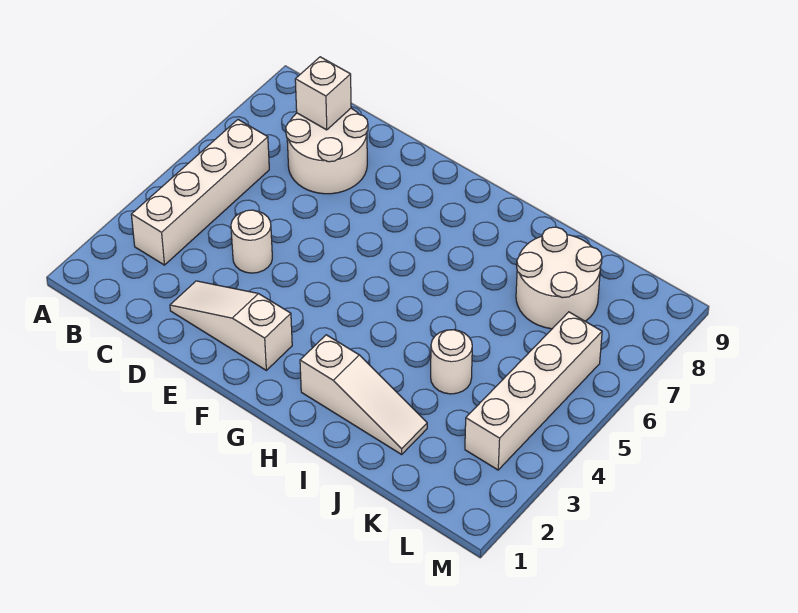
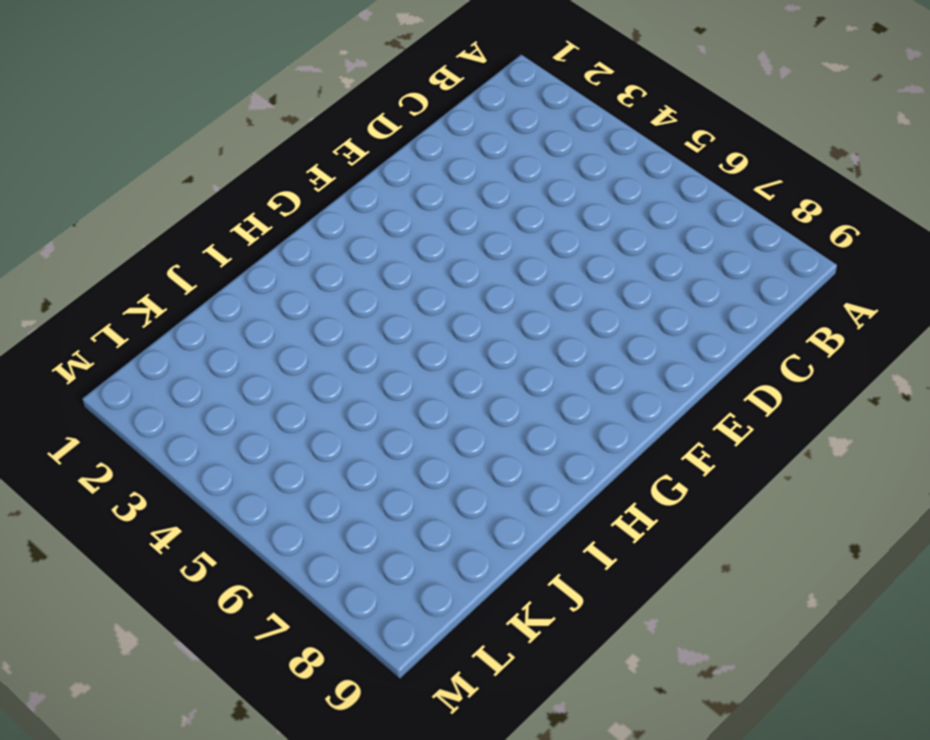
none -> white 1x4 brick [131,120,269,265]
none -> white 2x2 round brick [286,108,368,194]

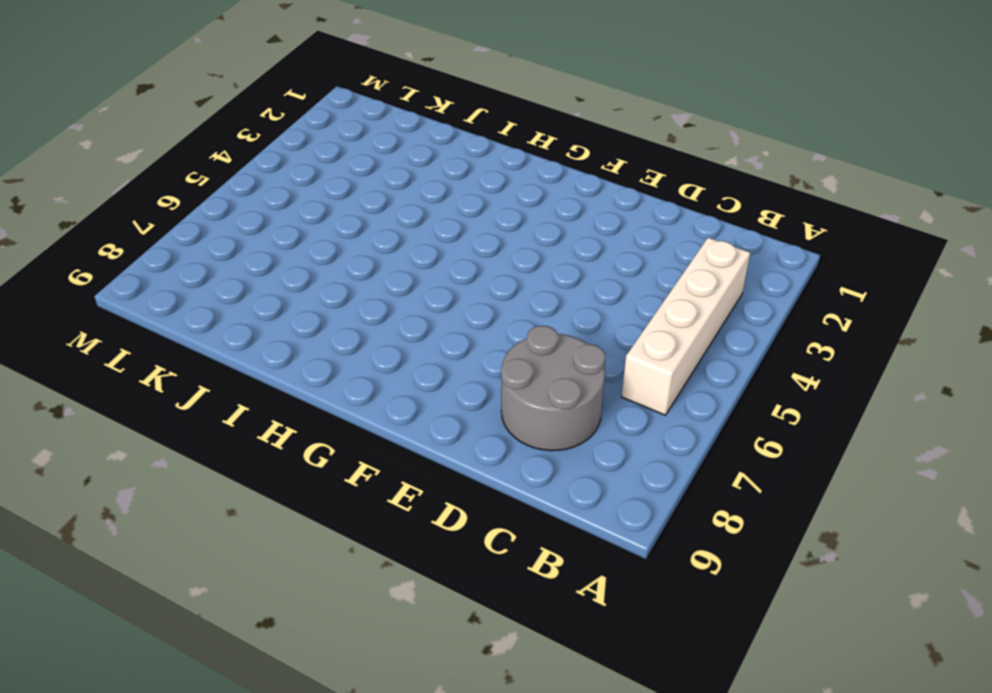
grey 2x2 round brick [501,326,605,451] -> white 2x2 round brick [286,108,368,194]
none -> white 1x3 slope [170,281,292,370]
none -> white 1x1 round brick [231,210,272,273]

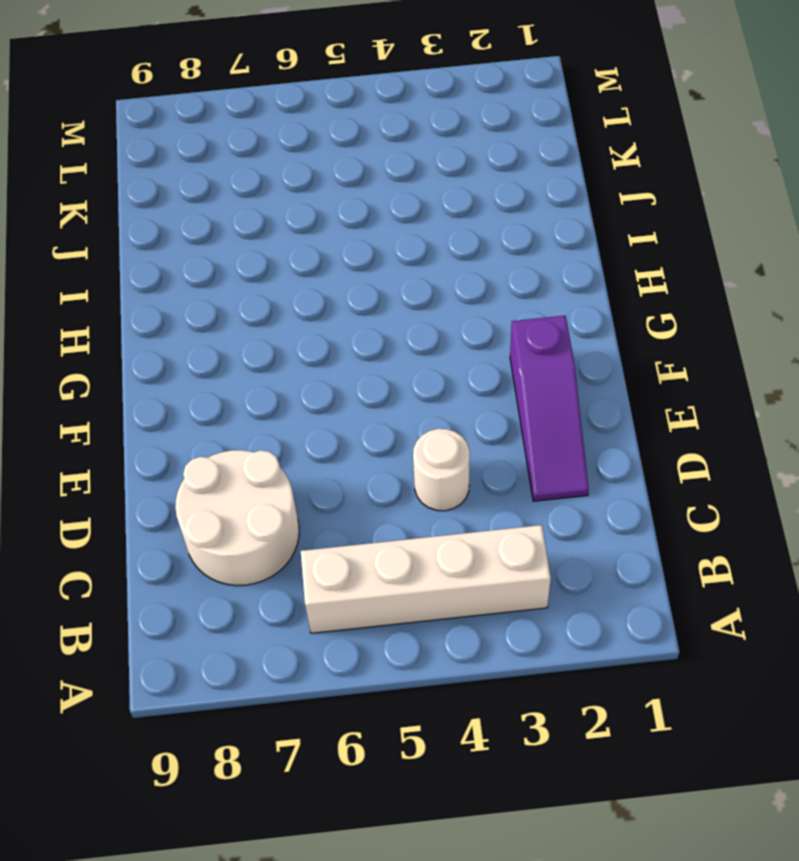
purple 1x3 slope [510,316,589,501] -> white 1x3 slope [170,281,292,370]
none -> white 1x3 slope [300,335,427,454]
none -> white 1x1 round brick [431,330,472,394]

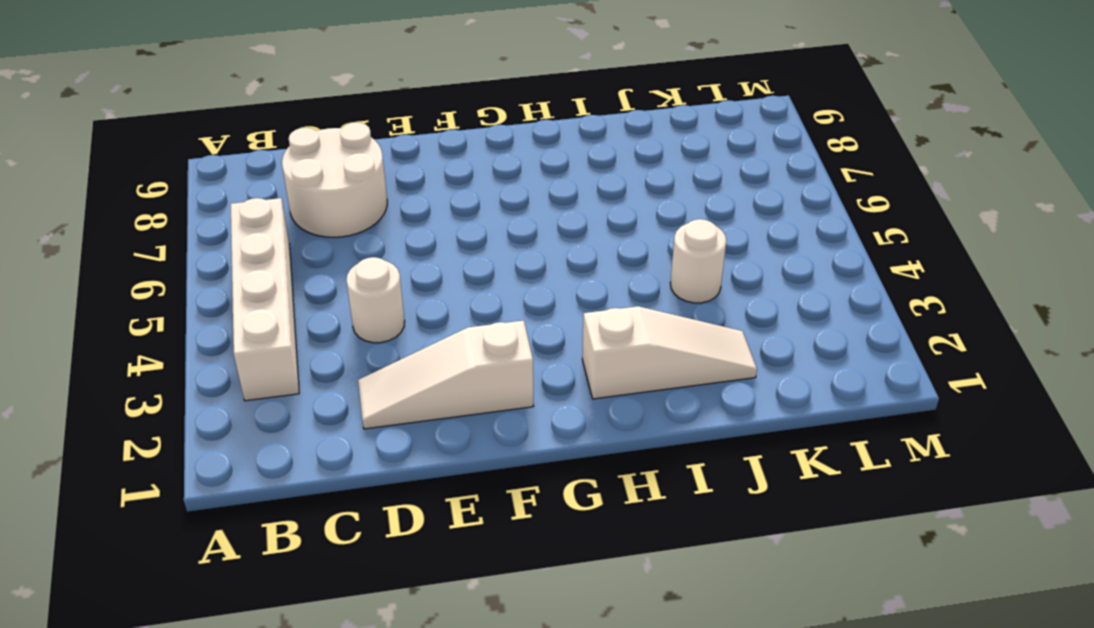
none -> white 2x2 round brick [516,227,602,329]
none -> white 1x4 brick [465,312,602,470]

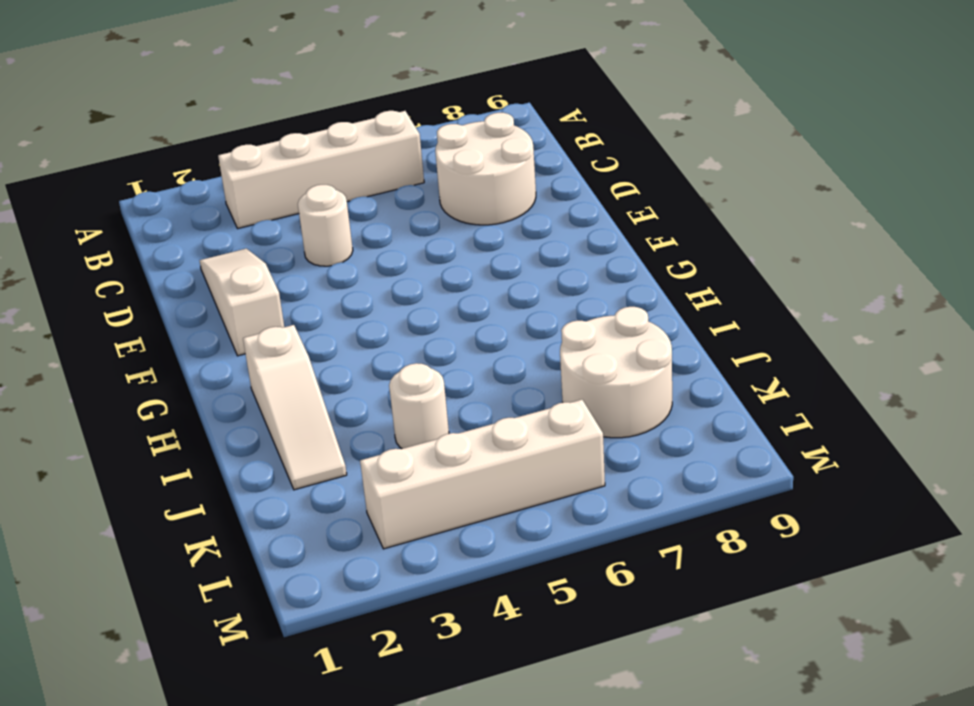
none -> white 1x1 brick [295,57,351,130]

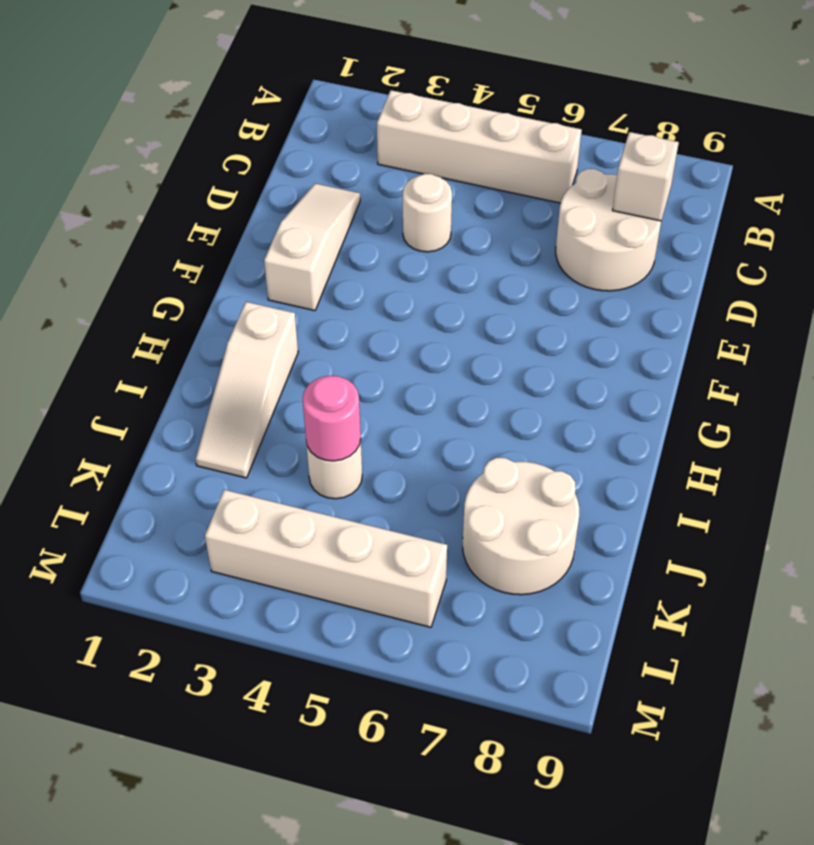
pink 1x1 round brick [303,376,361,461] -> none

